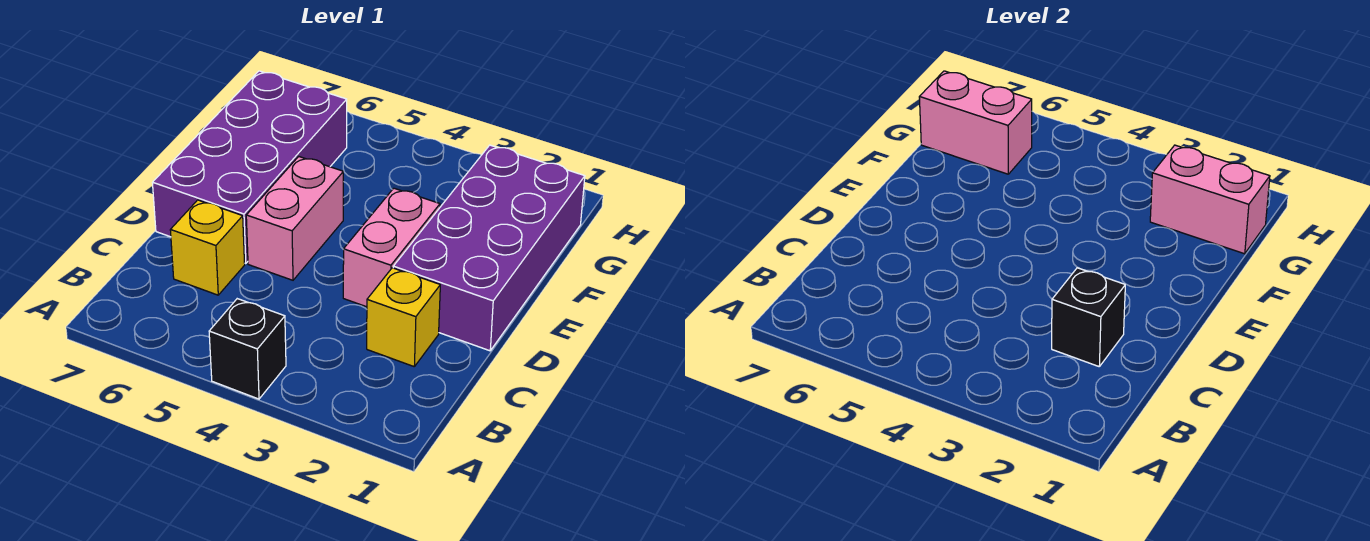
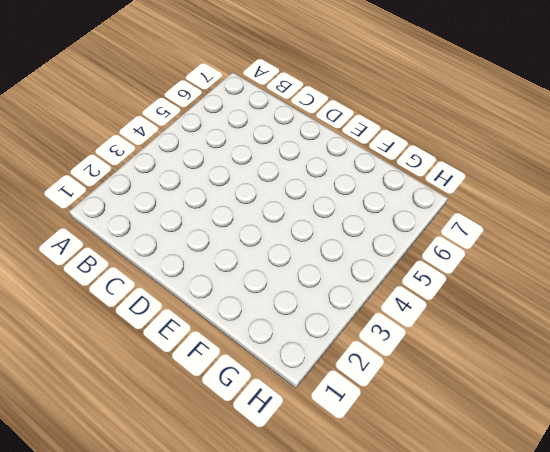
none -> black 1x1 brick [209,299,286,399]
none -> yellow 1x1 brick [367,268,440,366]

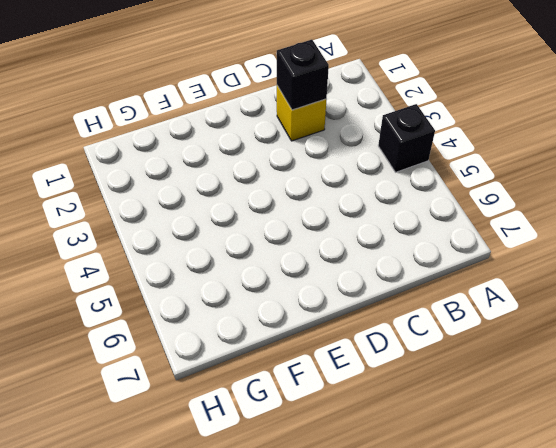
none -> yellow 1x1 brick [170,200,245,295]
none -> purple 2x4 brick [393,145,585,351]

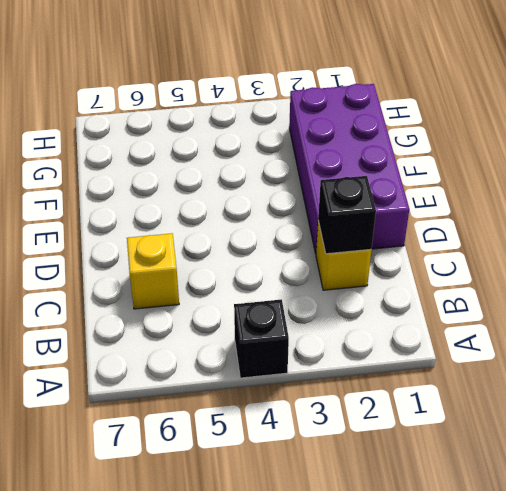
none -> pink 1x2 brick [343,188,440,307]
none -> pink 1x2 brick [246,156,343,280]

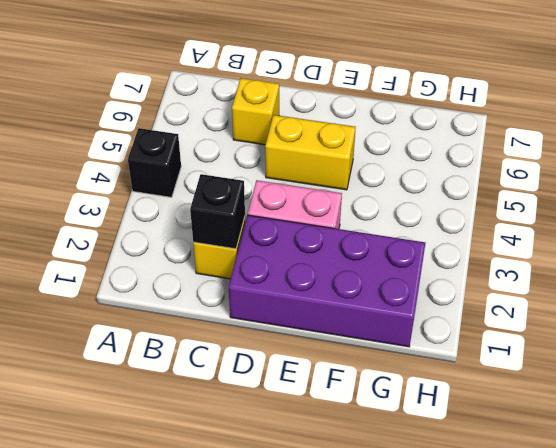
yellow 1x2 brick [265,115,356,190] -> pink 1x2 brick [246,156,343,280]
none -> purple 2x4 brick [152,71,347,264]
none -> pink 1x2 brick [1150,145,1270,254]

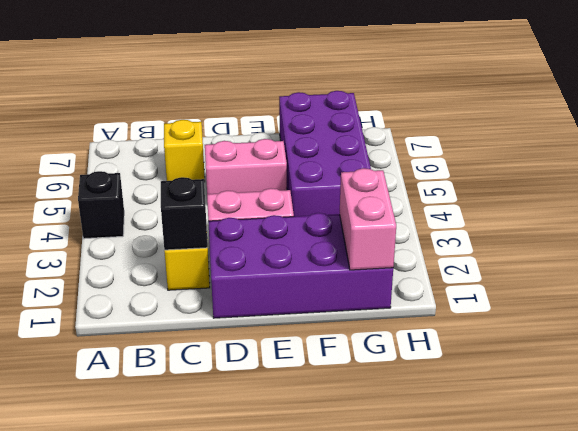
purple 2x4 brick [279,91,371,217] -> purple 2x4 brick turned to [152,71,347,264]
none -> pink 1x2 brick [919,71,1032,174]

